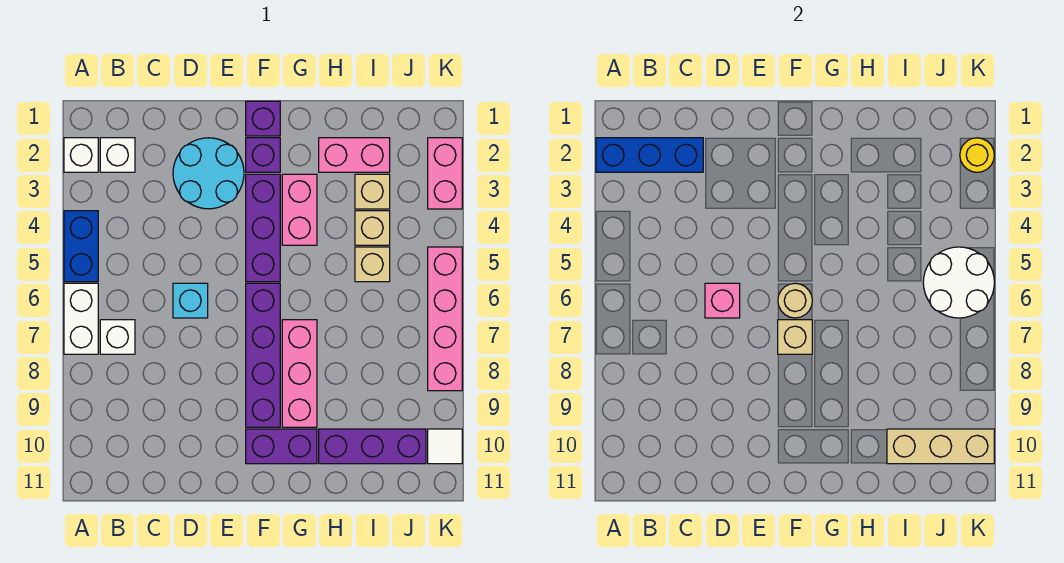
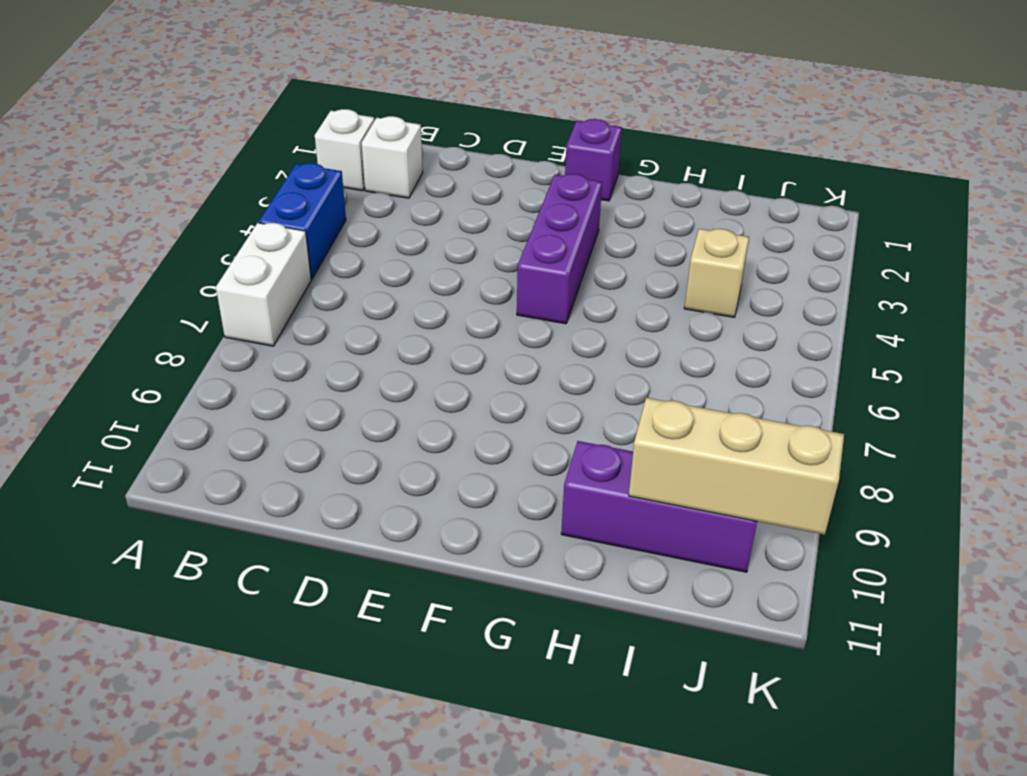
none -> white 1x1 brick [100,320,135,354]
none -> cyan 2x2 round brick [173,138,244,209]
none -> cyan 1x1 brick [173,283,208,318]

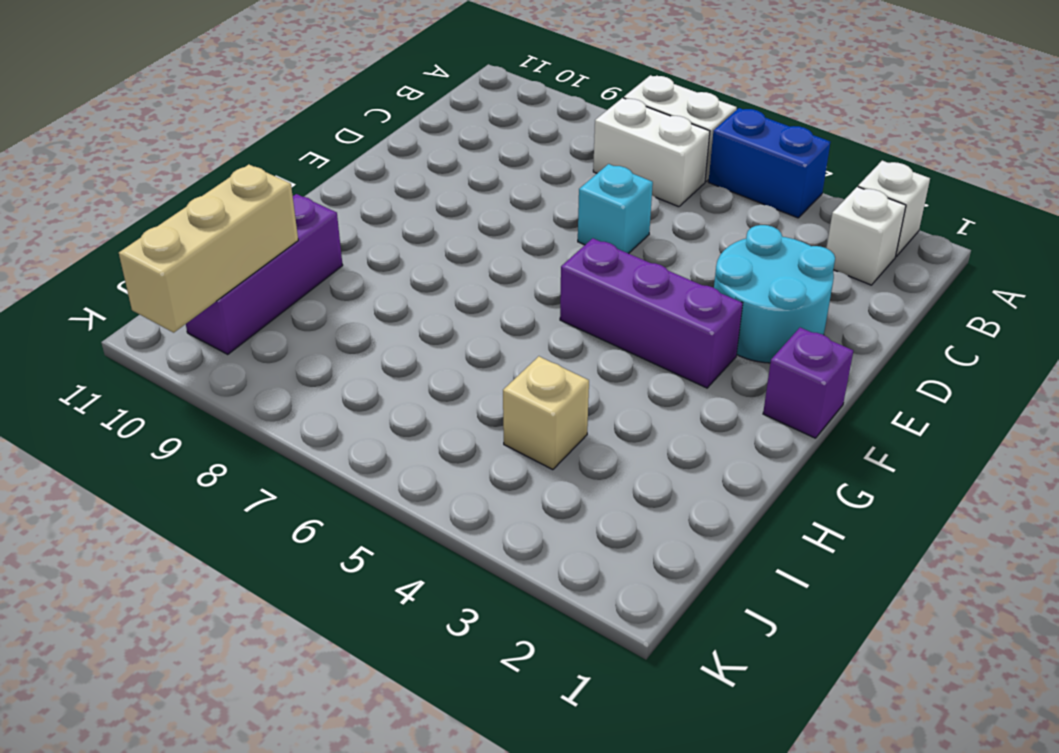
white 1x2 brick [593,98,710,207] -> white 1x1 brick [100,320,135,354]
none -> purple 1x1 brick [246,138,280,172]
none -> purple 1x4 brick [246,283,280,427]
none -> purple 1x2 brick [246,429,317,464]

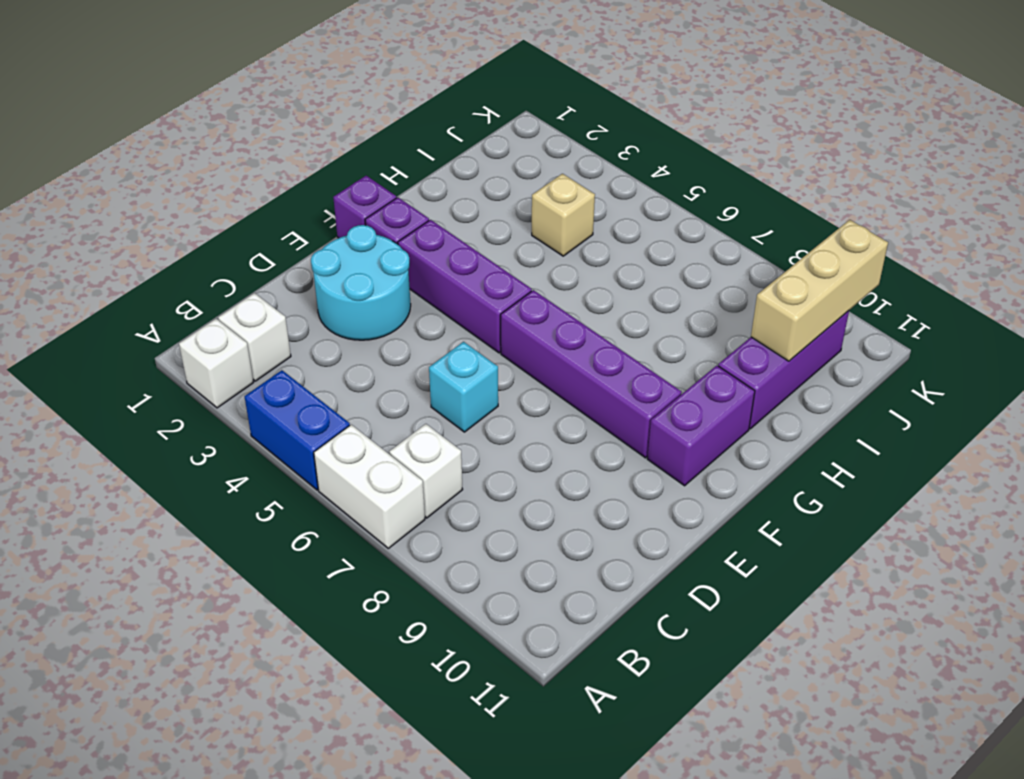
none -> pink 1x2 brick [282,174,317,245]
none -> pink 1x3 brick [282,320,317,427]
none -> pink 1x2 brick [319,138,390,172]

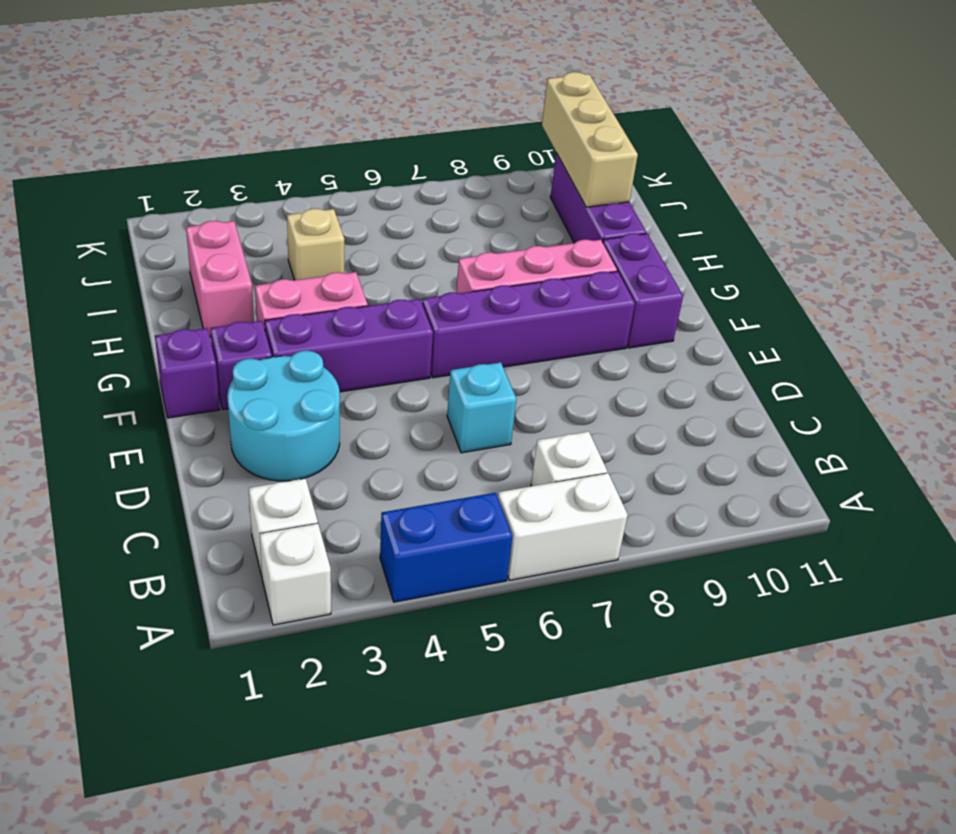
none -> tan 1x1 brick [355,174,390,209]
none -> tan 1x1 brick [355,247,390,282]
none -> pink 1x2 brick [428,138,462,209]

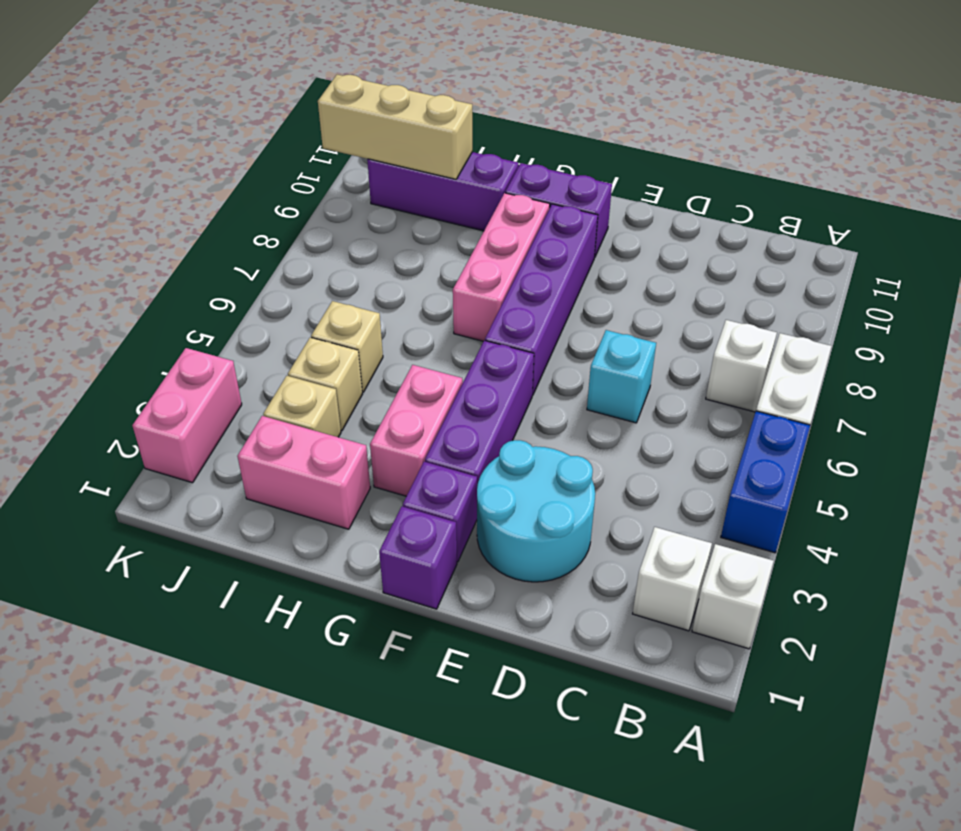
none -> pink 1x4 brick [428,247,462,391]
none -> white 1x1 tile [428,429,462,464]
none -> blue 1x3 brick [596,138,703,172]

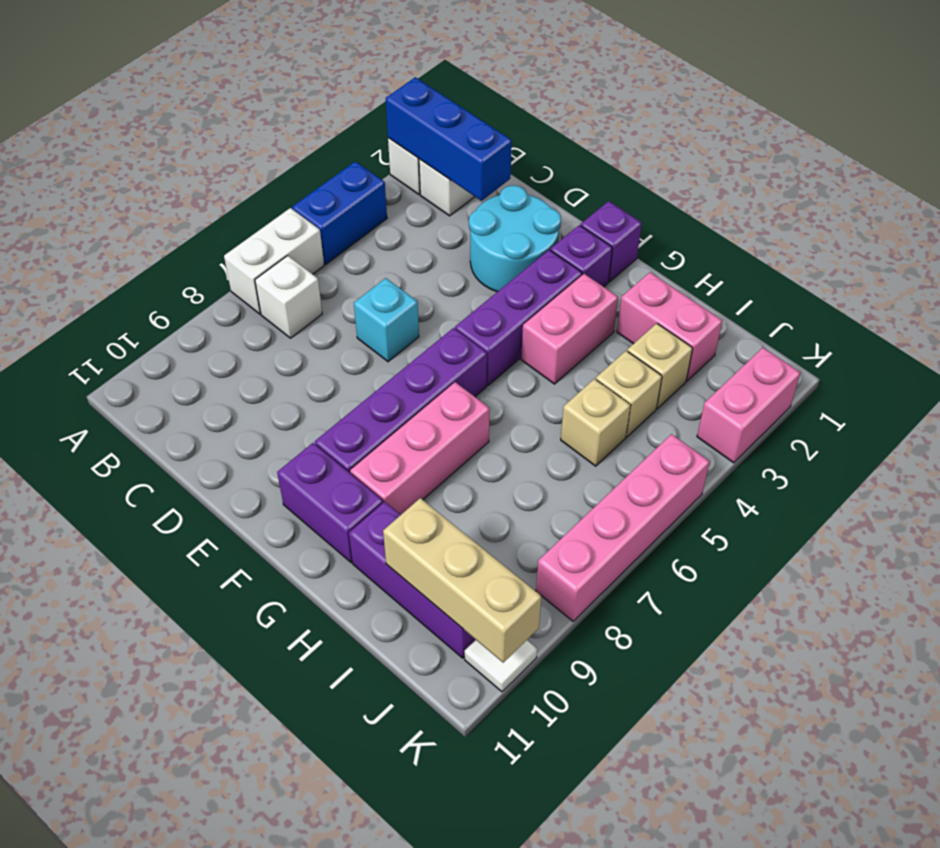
none -> pink 1x1 brick [705,283,740,318]
none -> tan 1x1 round brick [778,283,812,318]
none -> tan 1x1 brick [778,320,812,354]

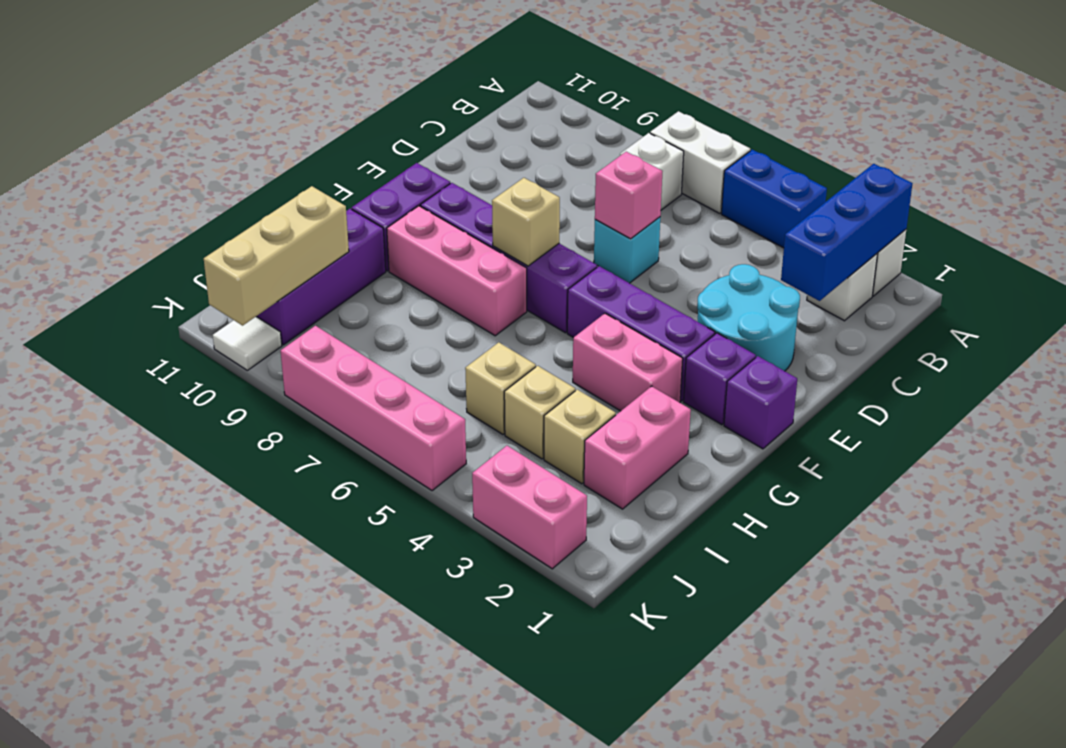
none -> tan 1x1 round brick [778,283,812,318]
none -> white 2x2 round brick [923,247,994,318]
none -> yellow 1x1 round brick [960,138,994,172]

